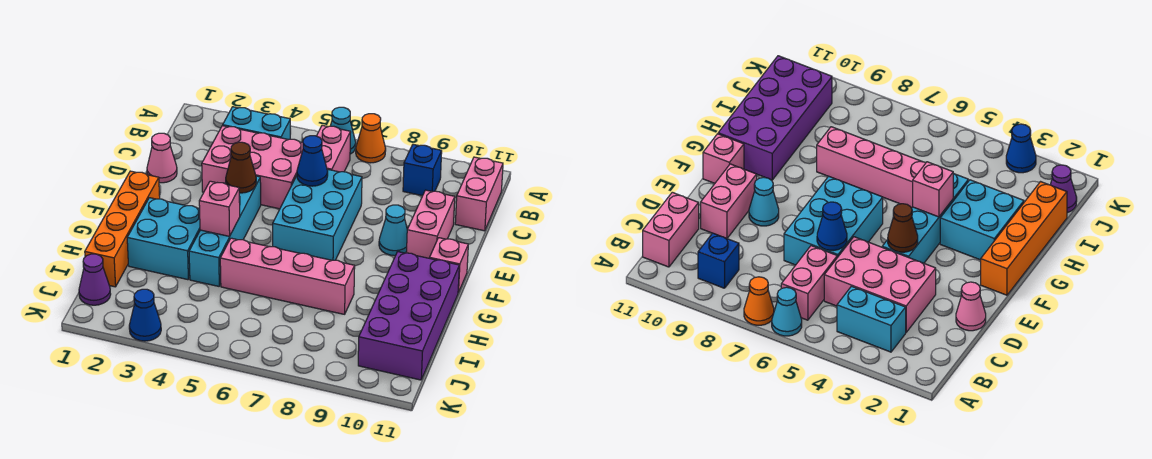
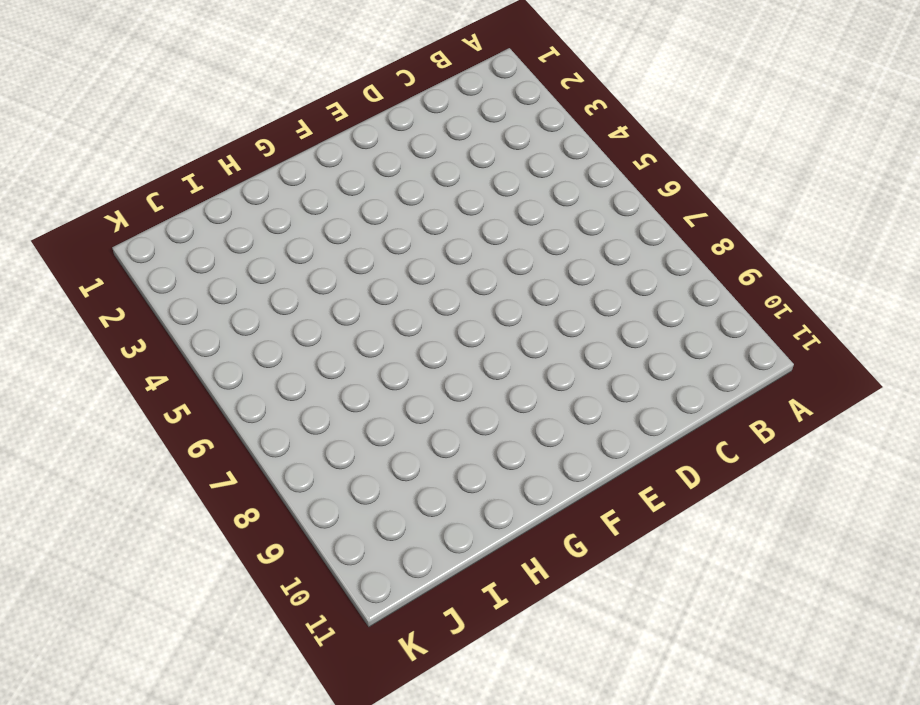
none -> cyan 1x1 cone [331,107,356,154]
none -> orange 1x1 cone [356,114,386,163]
none -> cyan 1x2 brick [223,107,290,140]

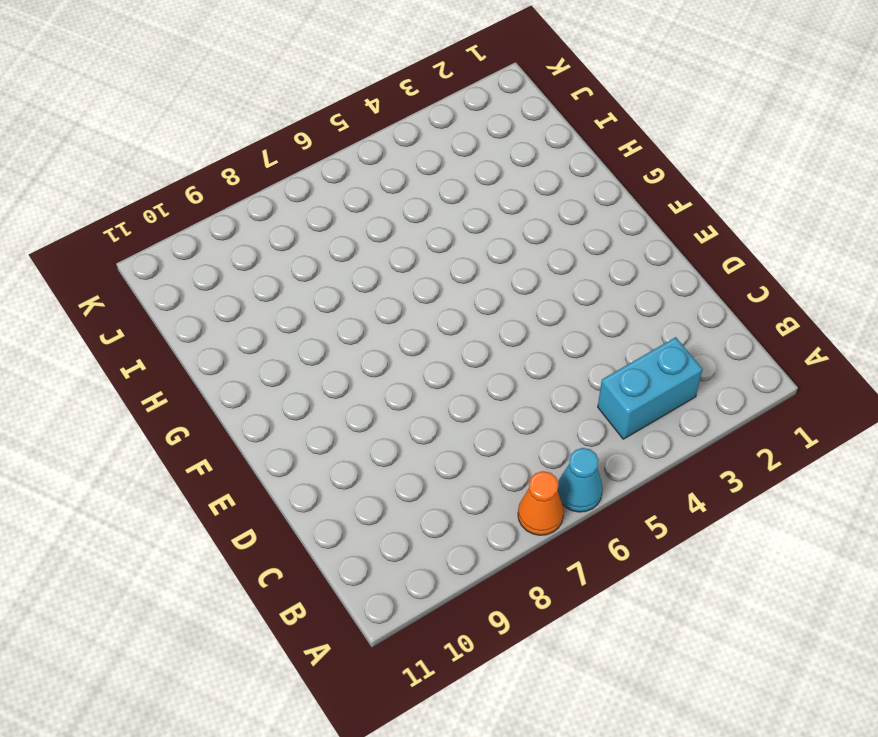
none -> pink 1x2 brick [317,125,351,172]
none -> blue 1x1 brick [403,144,442,196]
none -> pink 1x2 brick [455,157,503,231]

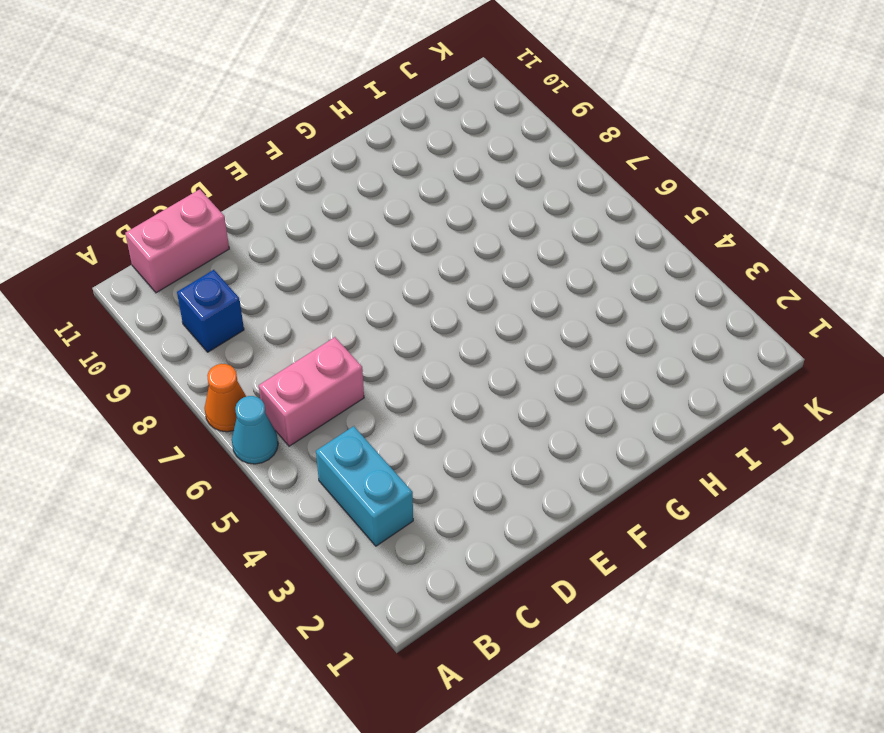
none -> pink 2x3 brick [202,126,303,209]
none -> pink 1x1 cone [147,133,177,183]
none -> cyan 2x3 brick [273,169,362,260]

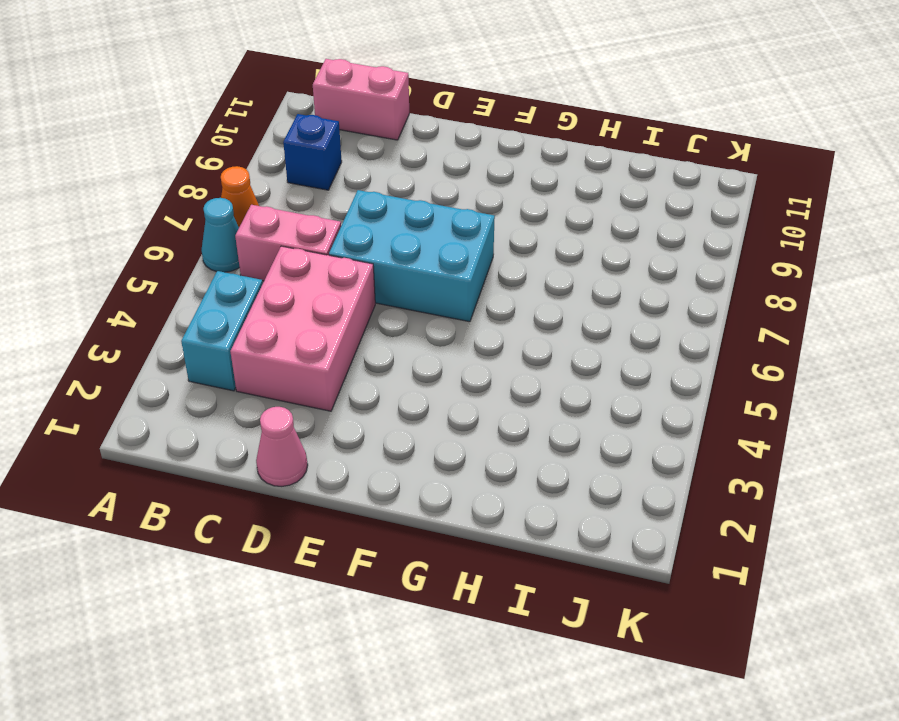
none -> pink 1x2 brick [407,190,455,258]
none -> cyan 1x4 brick [189,176,261,286]
none -> cyan 1x1 cone [379,205,407,256]

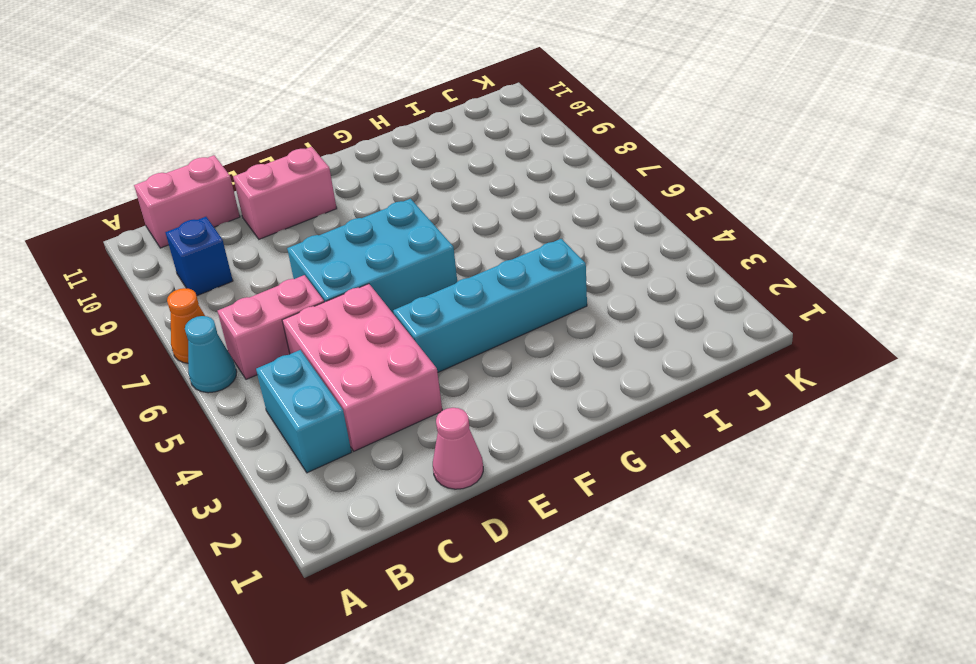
none -> cyan 1x1 cone [379,205,407,256]
none -> orange 1x4 brick [85,171,160,287]
none -> pink 1x1 brick [430,238,468,293]

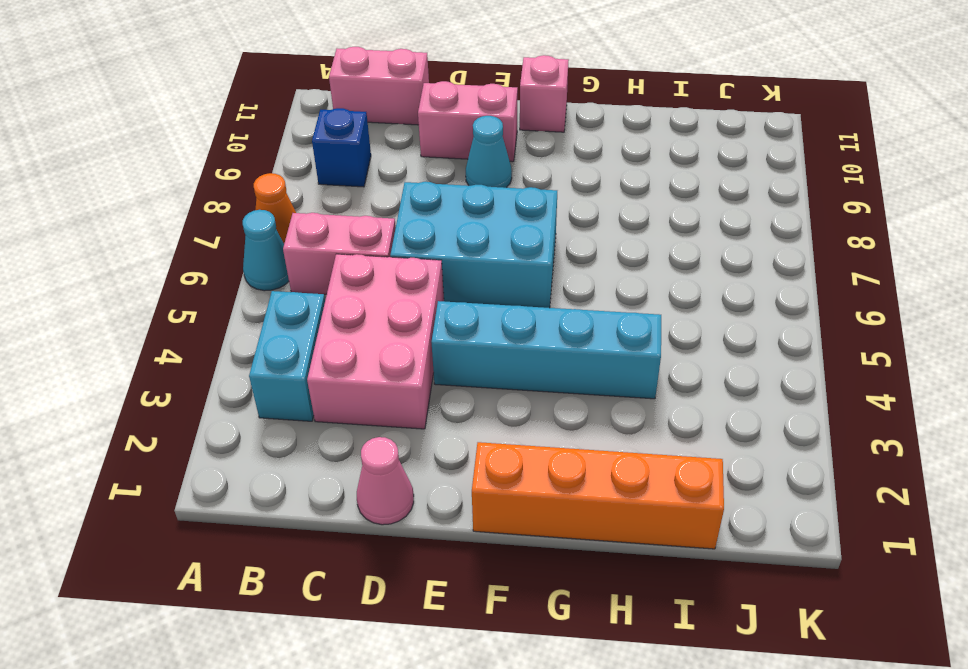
none -> cyan 2x2 brick [127,198,200,280]
none -> purple 2x4 brick [358,252,459,380]
none -> pink 1x4 brick [220,238,355,314]

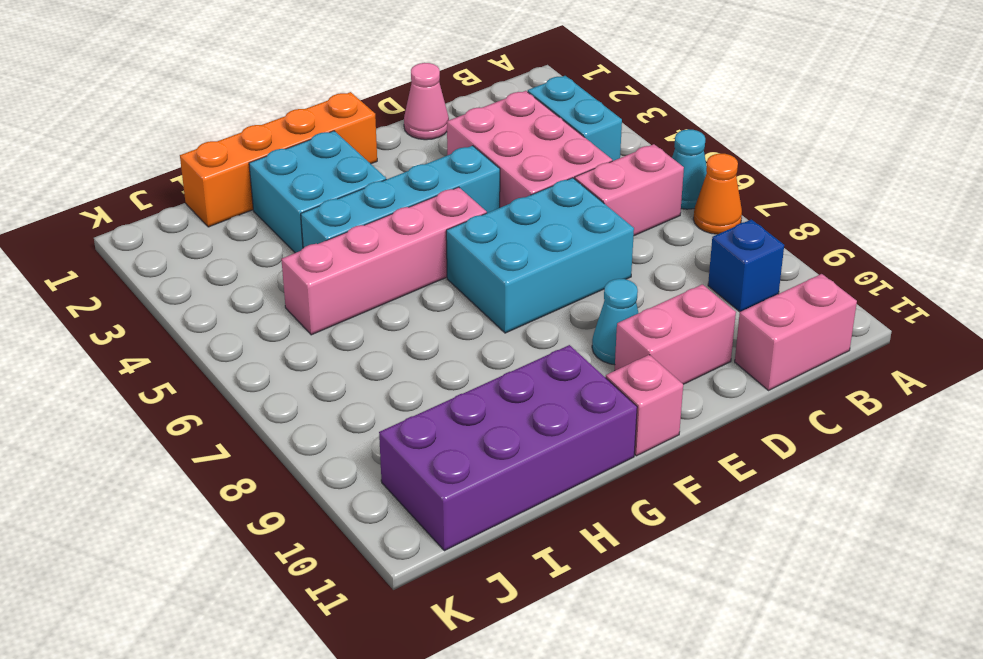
pink 1x4 brick [281,187,487,335] -> pink 1x4 brick turned to [220,238,355,314]
none -> purple 1x1 cone [79,254,111,305]
none -> blue 1x1 cone [129,289,161,341]
none -> blue 1x1 cone [297,136,328,186]

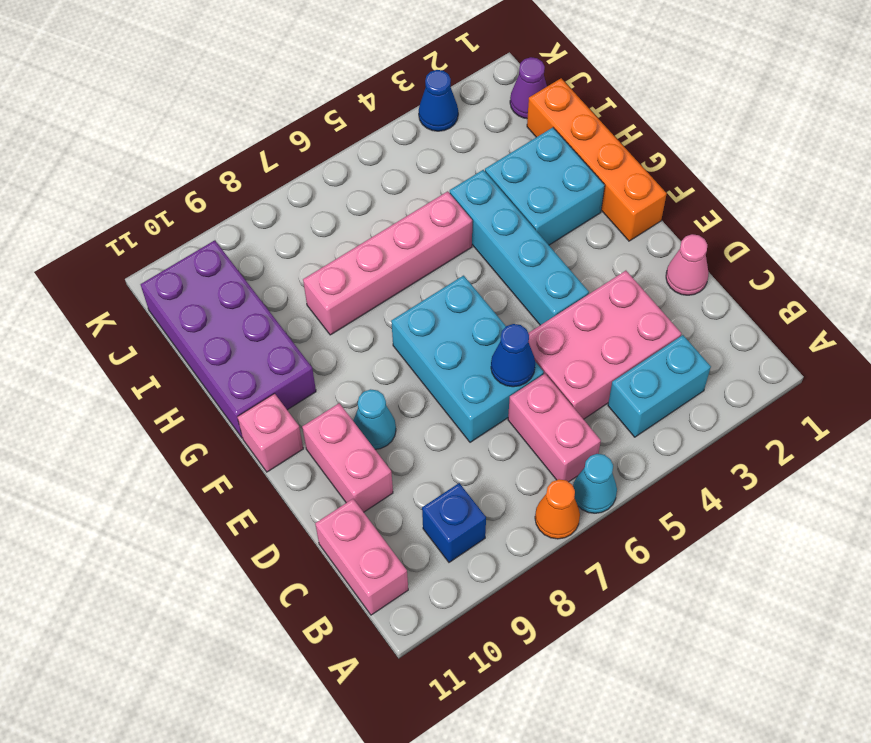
none -> brown 1x1 cone [226,142,256,193]
none -> pink 1x1 brick [199,181,240,236]

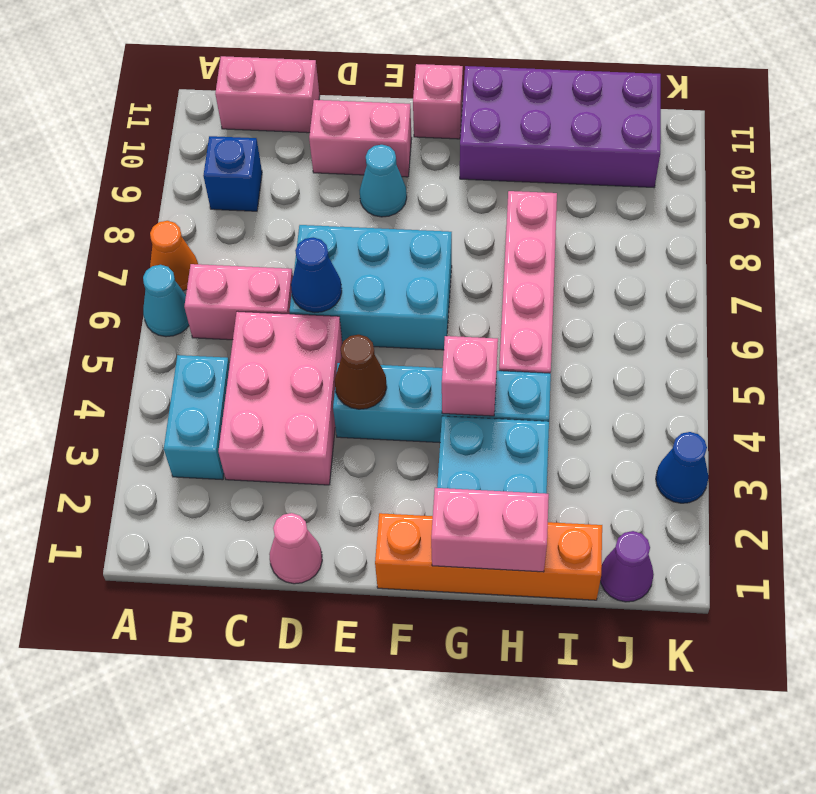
pink 1x2 brick [431,488,549,572] -> none

